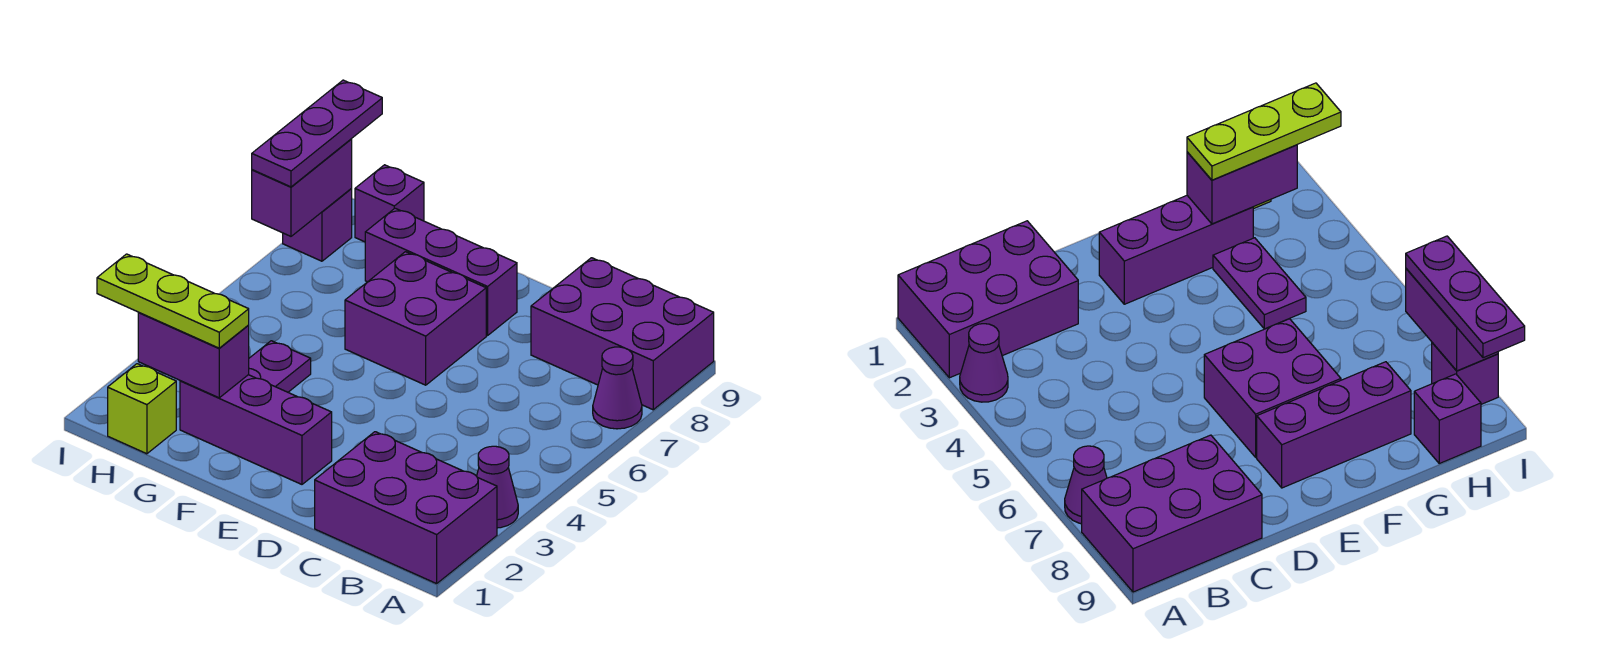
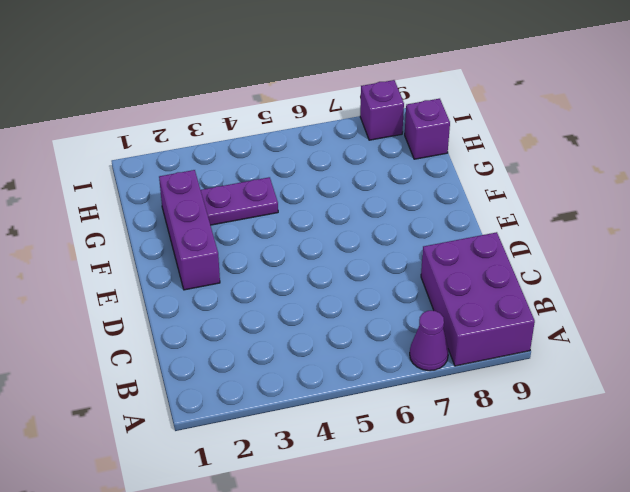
none -> purple 2x3 brick [315,432,497,584]
none -> purple 1x1 cone [477,446,518,528]
none -> purple 2x2 brick [345,252,486,385]

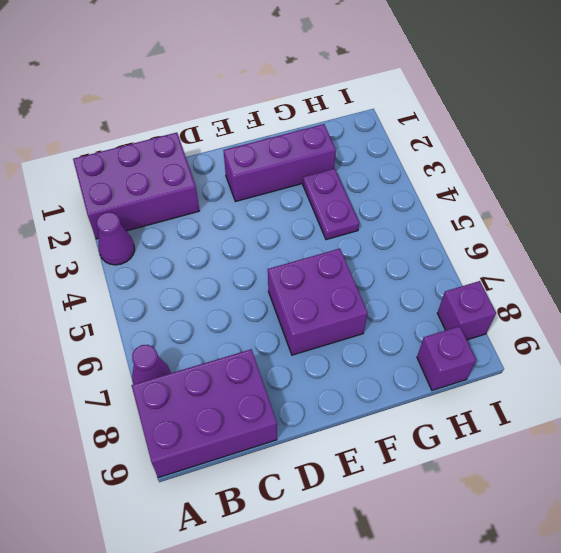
none -> purple 1x3 brick [365,208,517,335]
none -> lime 1x1 brick [108,364,176,454]
none -> purple 1x2 brick [138,313,249,398]

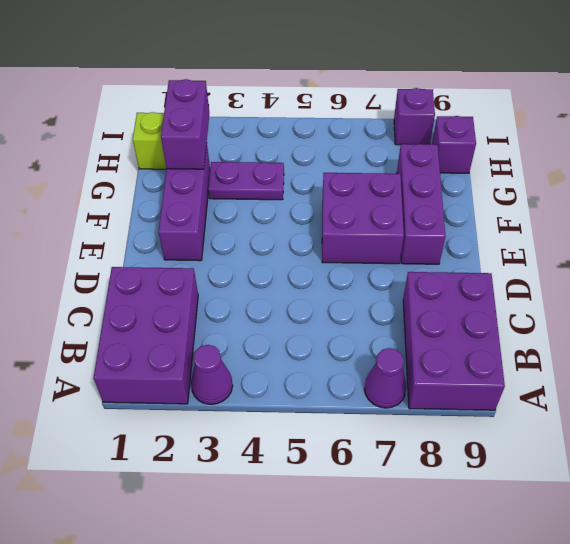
none -> purple 1x2 brick [252,139,352,236]
none -> lime 1x3 plate [97,254,249,348]
none -> purple 1x3 plate [252,80,382,187]

